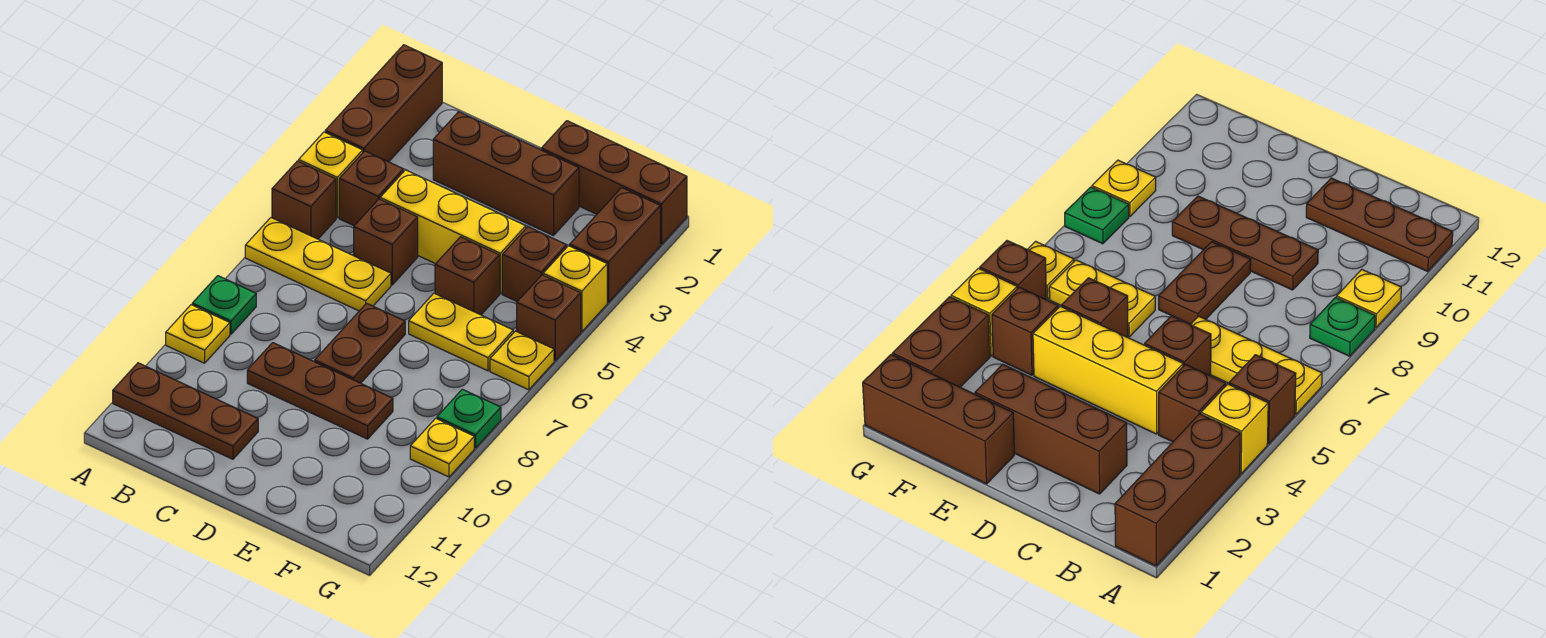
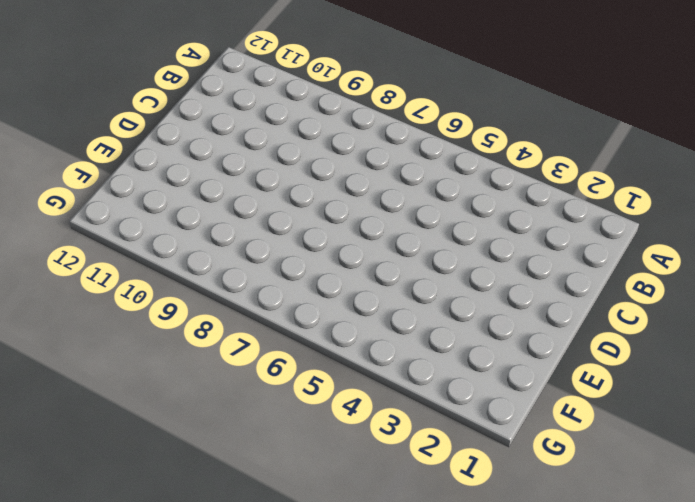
none -> brown 1x3 brick [325,45,442,162]
none -> yellow 1x1 brick [299,132,363,218]
none -> brown 1x1 brick [272,161,336,239]

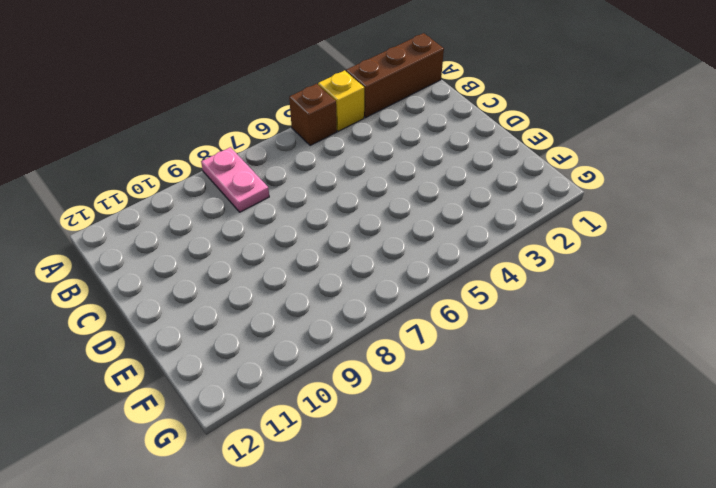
pink 1x2 plate [201,147,269,212] -> green 1x1 plate [192,276,256,334]
none -> yellow 1x3 plate [245,218,391,311]
none -> yellow 1x1 plate [166,305,230,363]
none -> brown 1x3 plate [113,363,258,459]

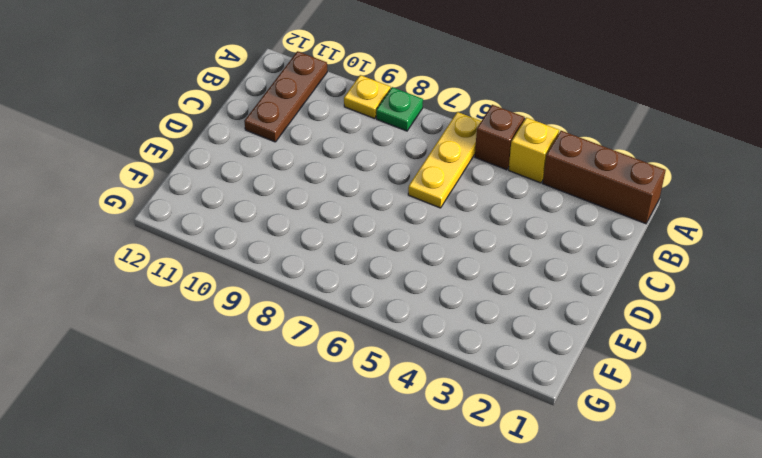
none -> brown 1x1 brick [339,151,403,226]
none -> brown 1x3 brick [433,112,579,236]
none -> yellow 1x3 brick [380,170,526,294]

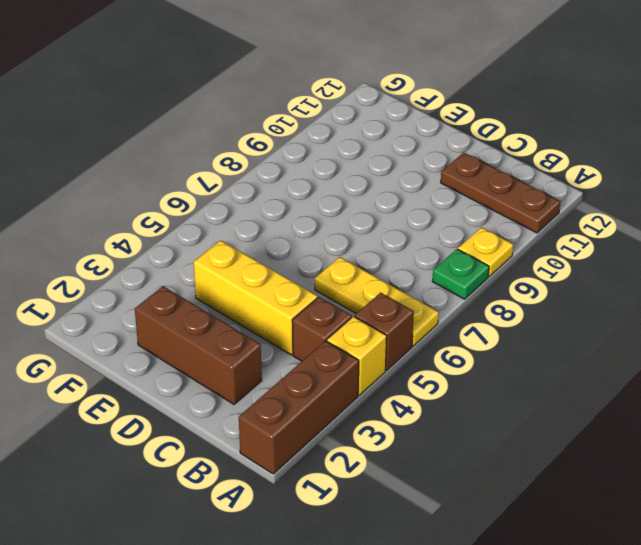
none -> brown 1x1 brick [354,199,418,285]
none -> brown 1x3 plate [247,343,393,439]
none -> brown 1x2 plate [315,303,405,383]

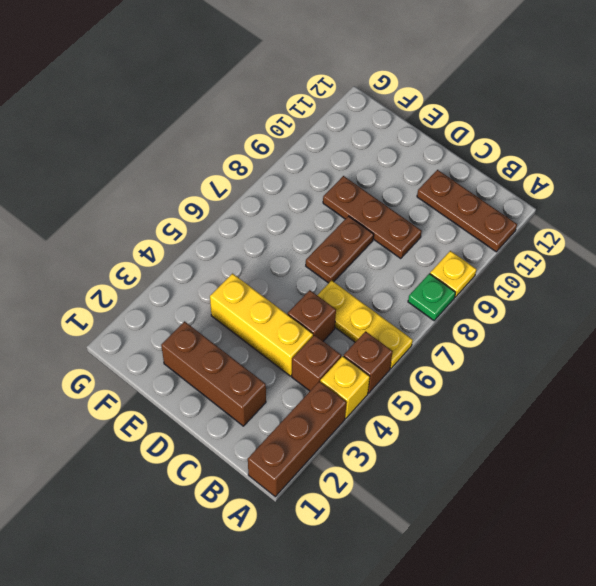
none -> brown 1x3 brick [541,121,687,244]
none -> brown 1x1 brick [435,237,499,315]
none -> yellow 1x2 plate [409,293,513,371]

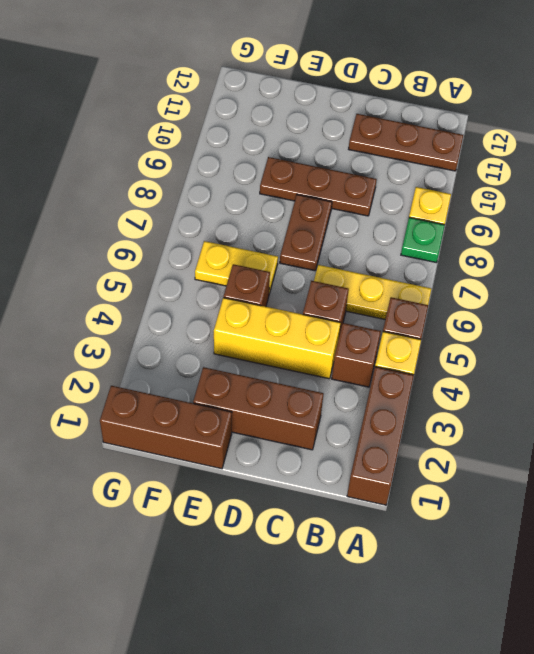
none -> brown 1x1 brick [502,227,567,301]
none -> brown 1x2 brick [570,188,660,303]
none -> yellow 1x1 brick [543,246,607,332]

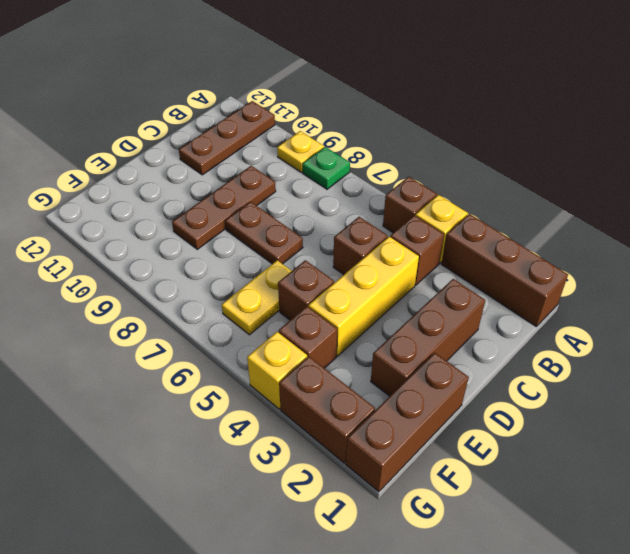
none -> yellow 1x3 plate [245,218,391,311]
none -> brown 1x1 brick [517,275,581,360]
none -> yellow 1x1 plate [490,331,554,390]

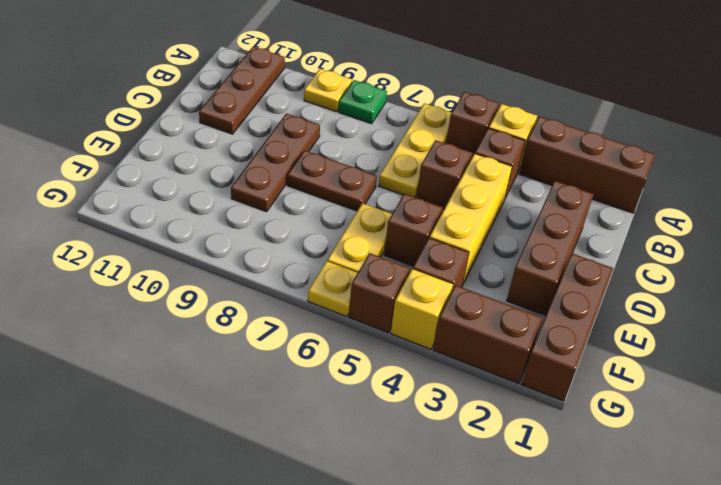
none -> green 1x1 plate [437,389,501,448]
none -> yellow 1x1 plate [410,418,474,477]

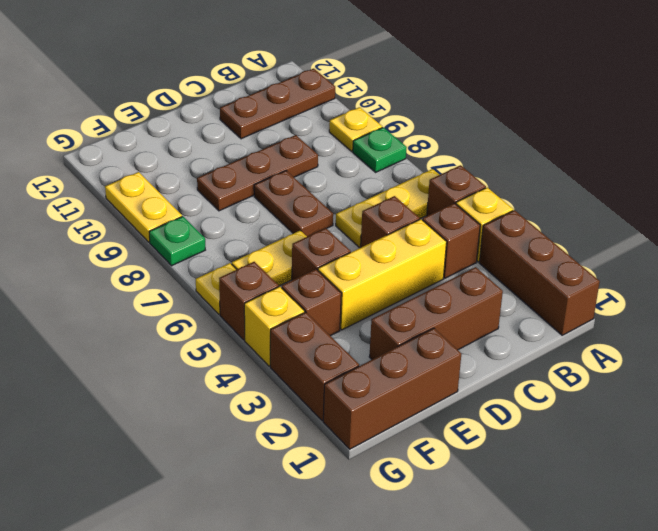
yellow 1x2 plate [105,172,182,242] -> yellow 1x1 plate [410,418,474,477]

